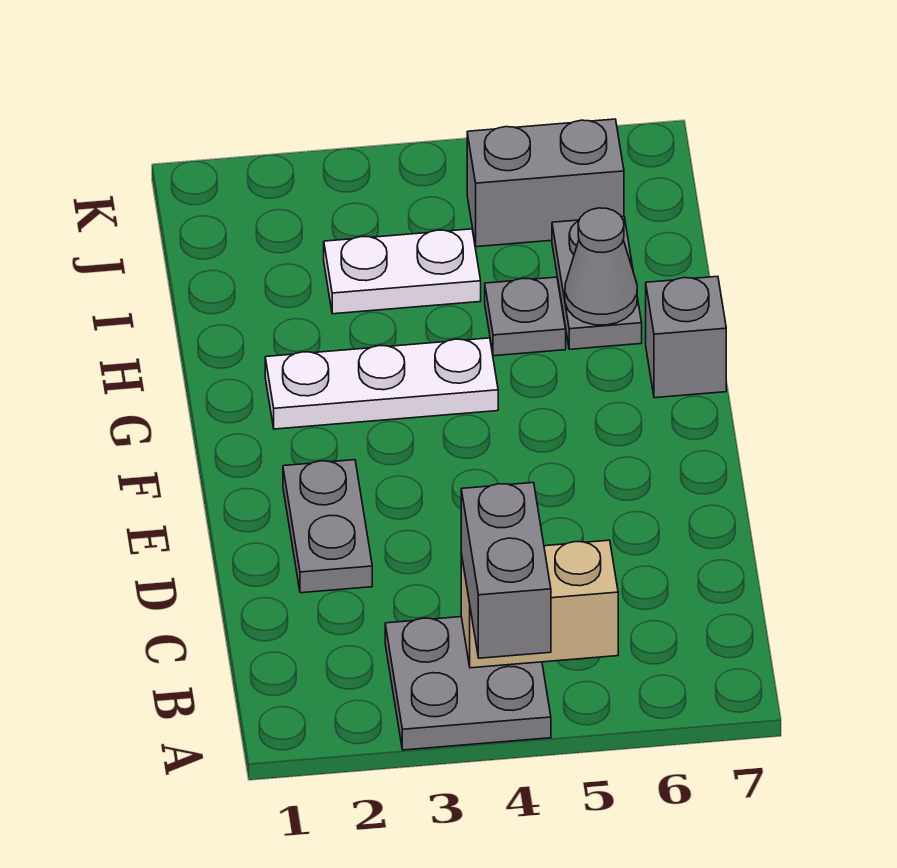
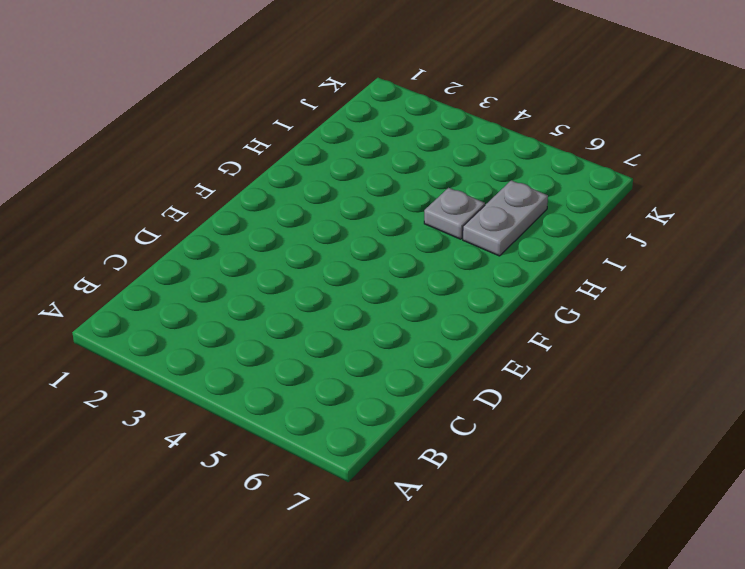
none -> grey 2x2 plate [385,617,551,750]
none -> grey 1x2 plate [283,460,372,593]

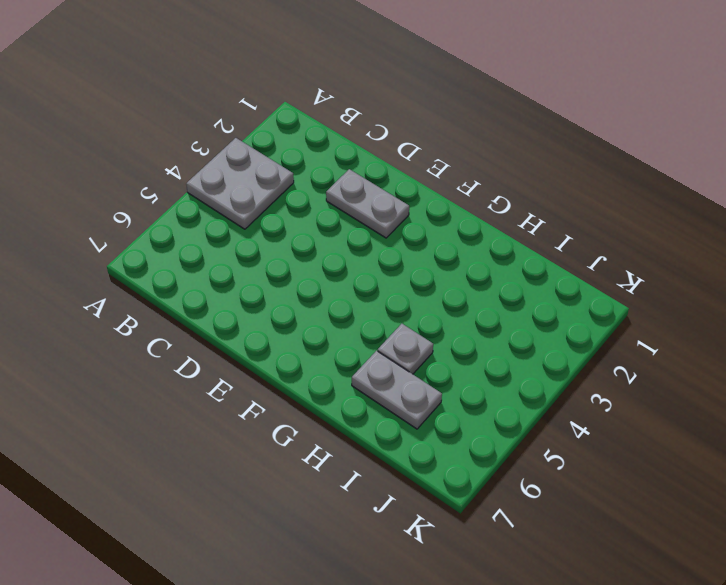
none -> white 1x3 plate [265,338,498,429]
none -> grey 1x1 brick [646,276,726,398]

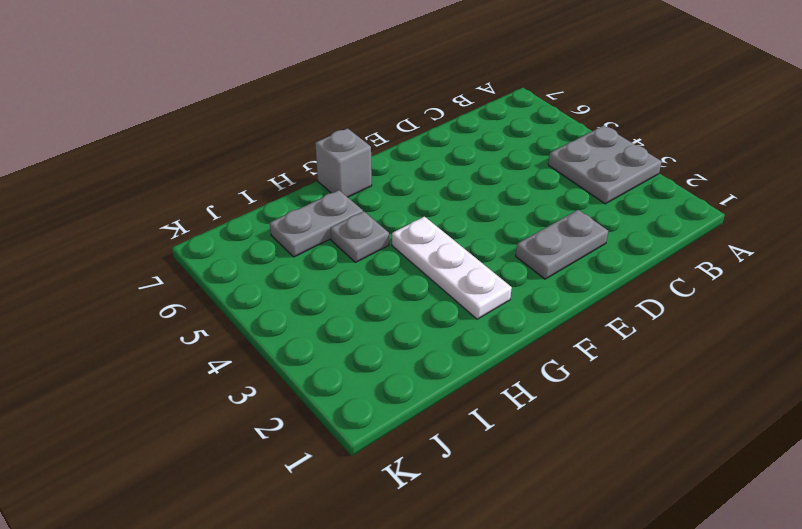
none -> white 1x2 plate [324,229,481,314]
none -> grey 1x2 brick [467,119,624,247]

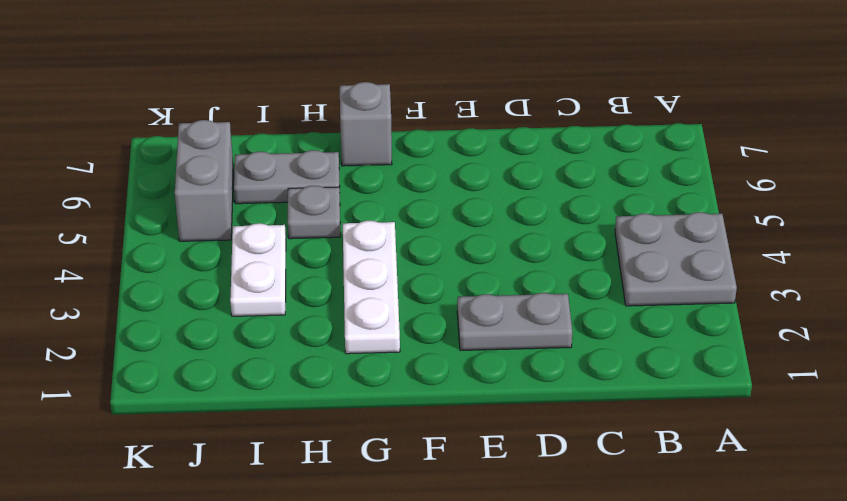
none -> tan 1x2 brick [461,540,618,668]
none -> grey 1x1 cone [565,208,637,325]

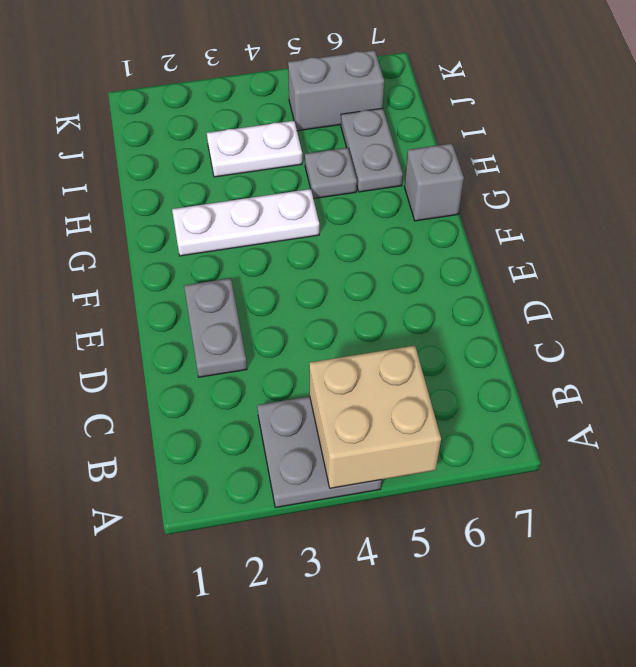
tan 2x2 brick [309,346,441,488] -> tan 1x2 brick [461,540,618,668]
none -> grey 1x1 cone [565,208,637,325]
none -> grey 1x2 brick [461,483,551,658]

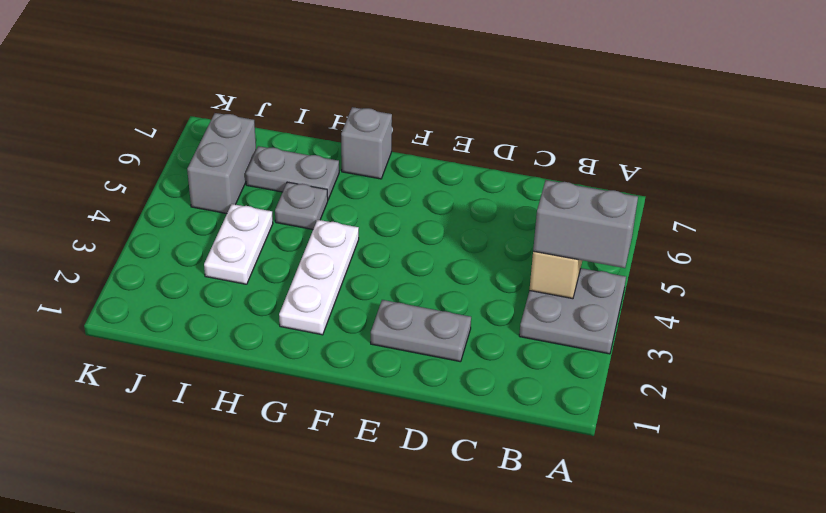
none -> grey 1x1 cone [565,208,637,325]

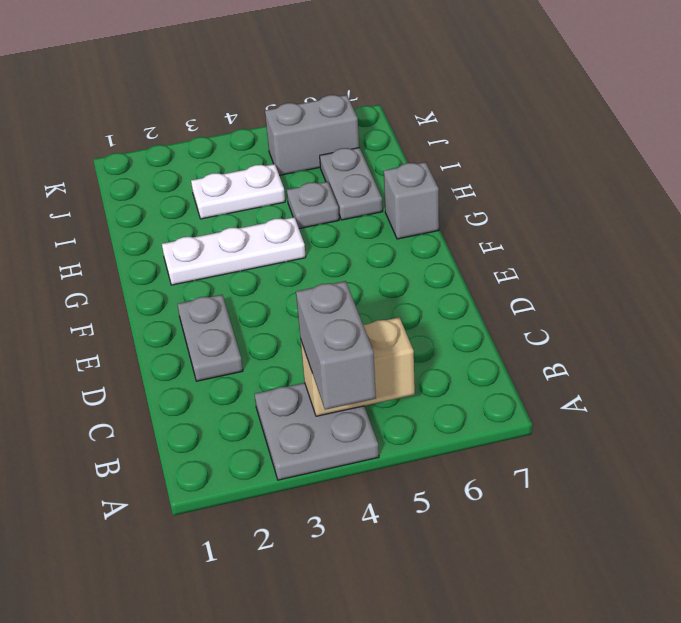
none -> grey 1x1 cone [565,208,637,325]

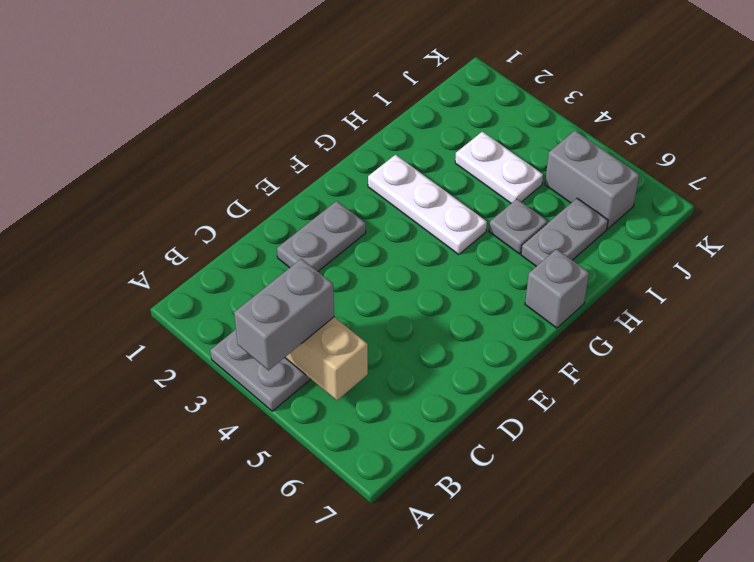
none -> grey 1x1 cone [565,208,637,325]

